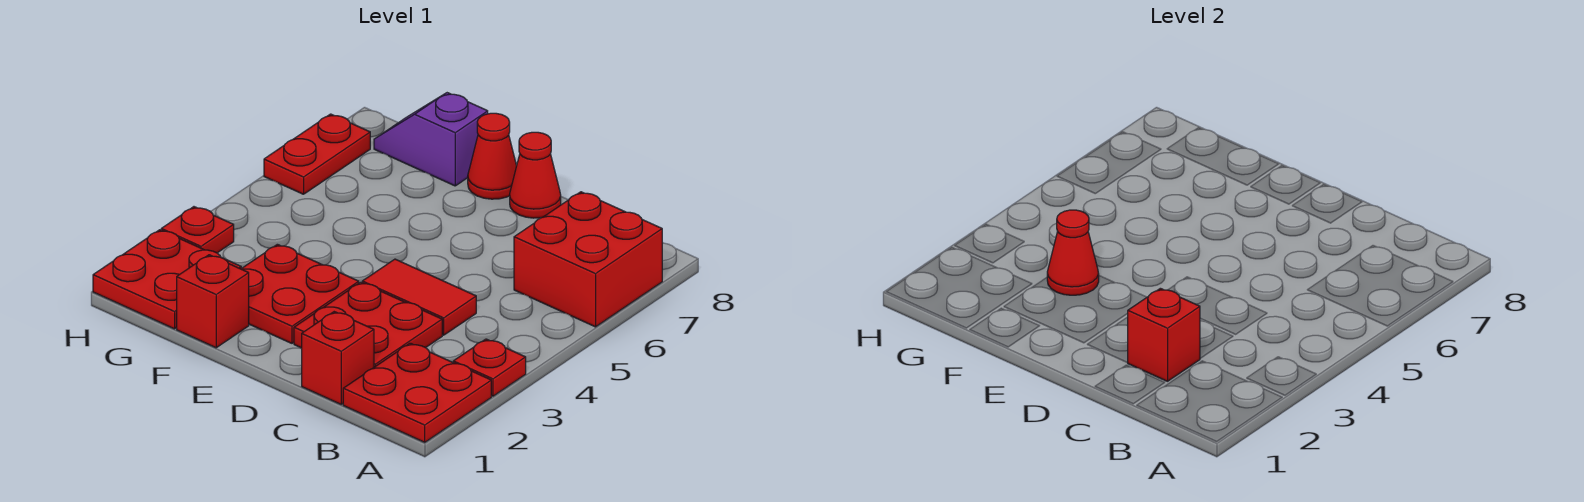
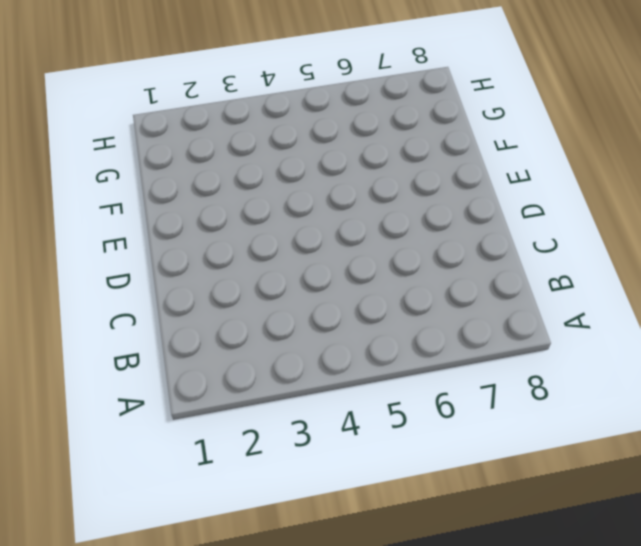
none -> red 2x2 plate [343,343,491,442]
none -> red 1x1 plate [453,339,526,396]
none -> red 2x2 brick [514,192,662,327]

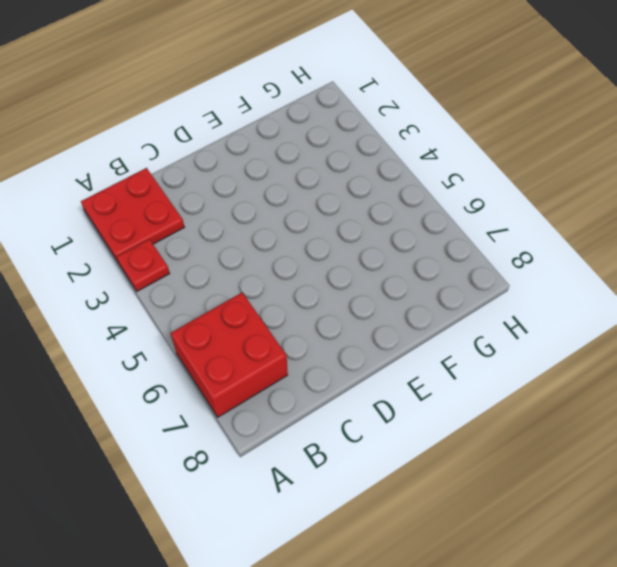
none -> red 1x1 brick [302,312,374,404]
none -> red 2x2 plate [294,282,442,367]
none -> red 1x2 tile [362,259,476,335]

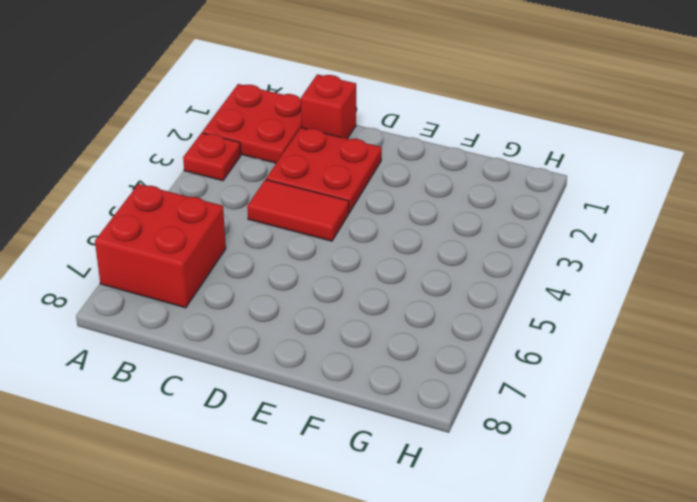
none -> red 1x1 cone [510,132,561,218]
none -> red 2x2 plate [241,244,359,343]
none -> red 1x1 cone [468,113,517,199]

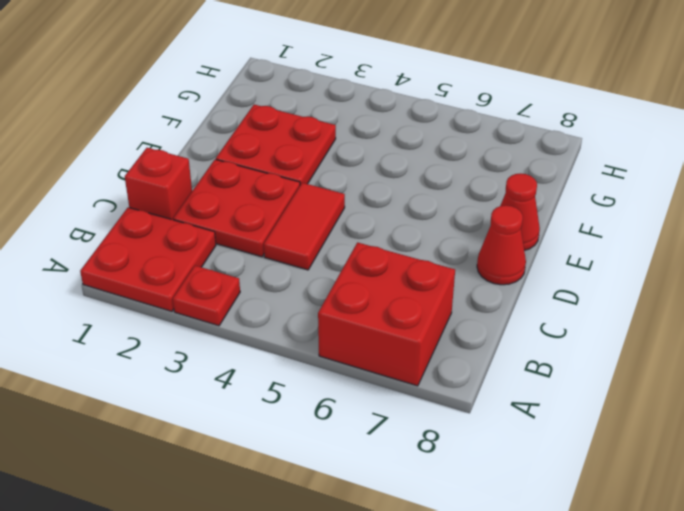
none -> red 1x1 brick [177,255,249,348]
none -> purple 1x2 slope [374,93,488,186]
none -> red 2x2 plate [93,230,241,329]

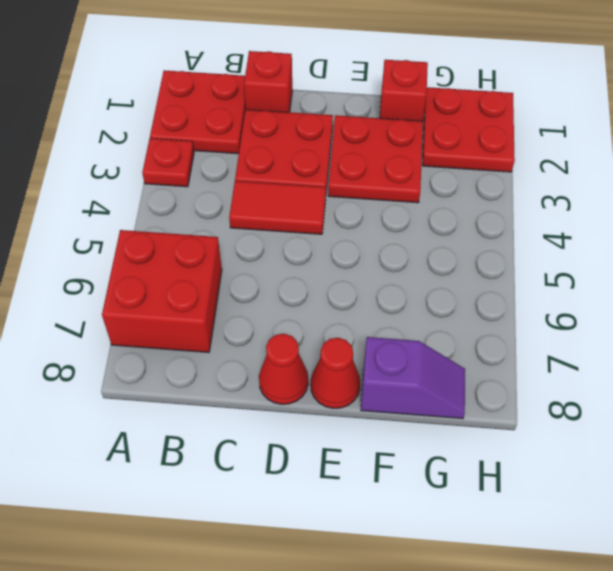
none -> red 1x1 plate [161,207,234,253]
none -> red 1x2 plate [264,114,370,194]
none -> red 1x1 brick [1128,288,1200,381]

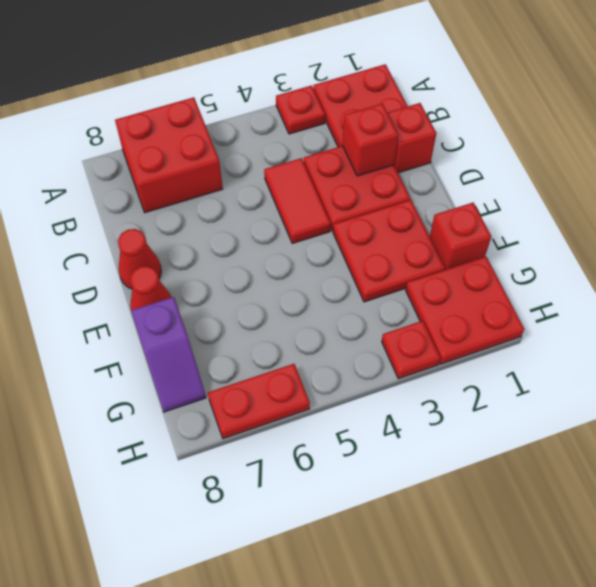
none -> red 1x1 cone [1047,210,1099,295]

